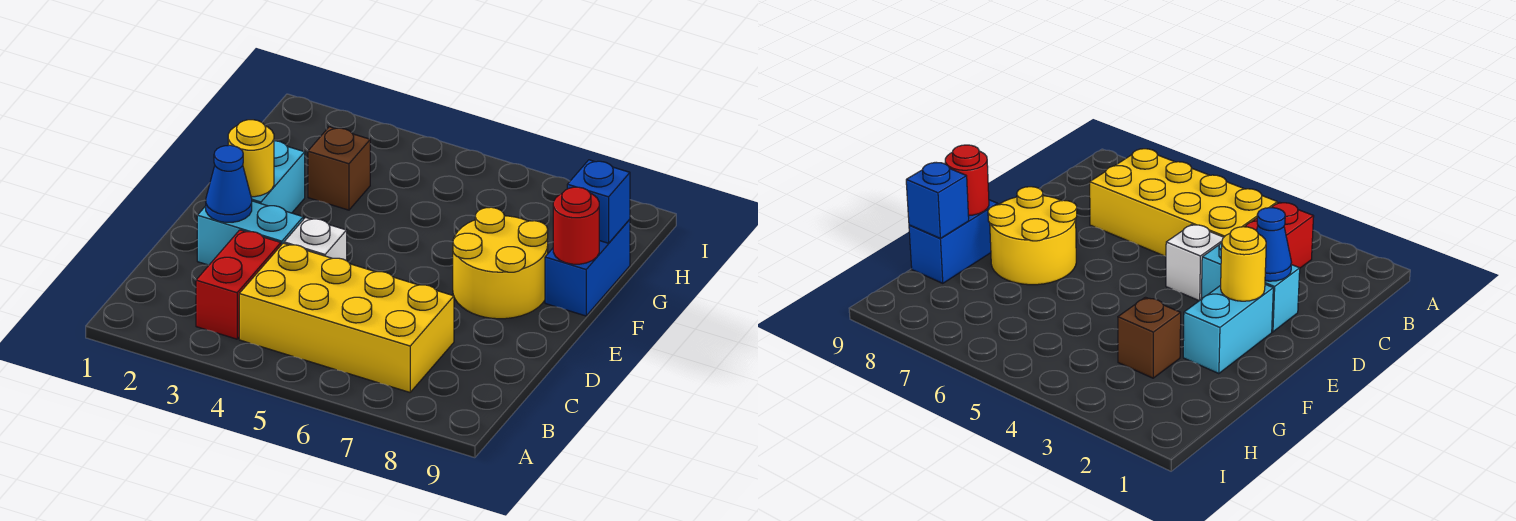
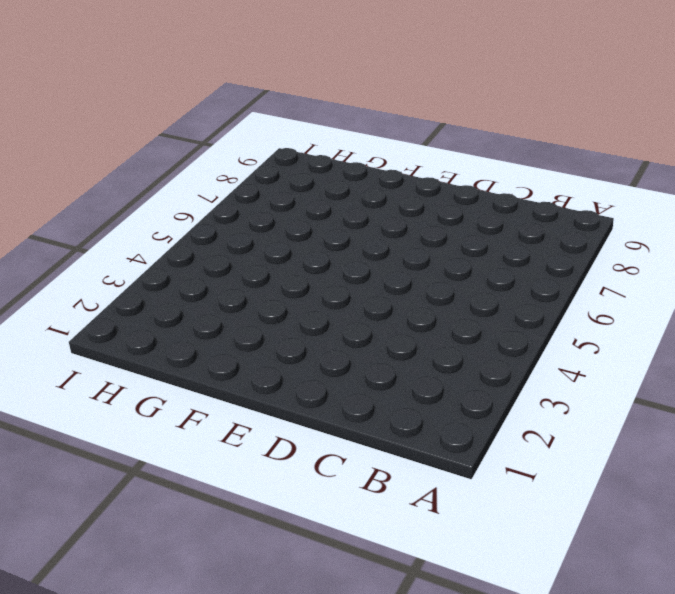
none -> red 1x2 brick [196,230,281,339]
none -> yellow 2x4 brick [239,243,454,392]
none -> cyan 1x2 brick [197,201,303,265]

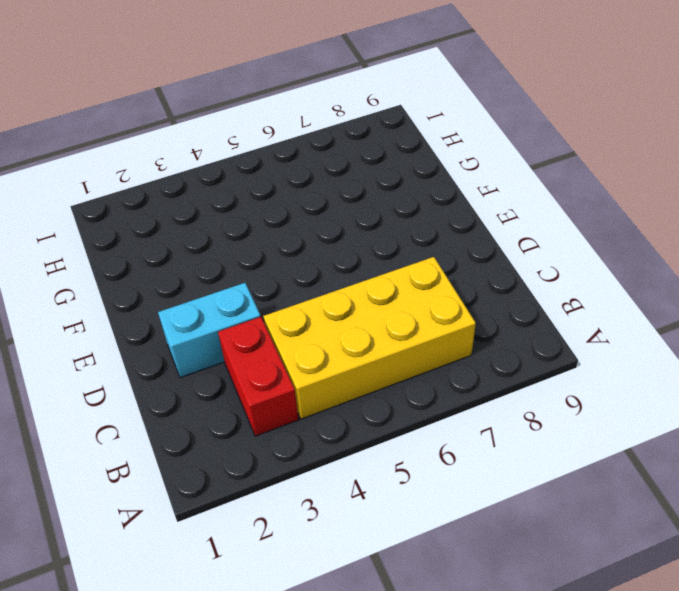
none -> white 1x1 brick [284,218,347,261]
none -> cyan 1x2 brick [251,141,305,213]
none -> yellow 2x2 round brick [453,207,548,319]

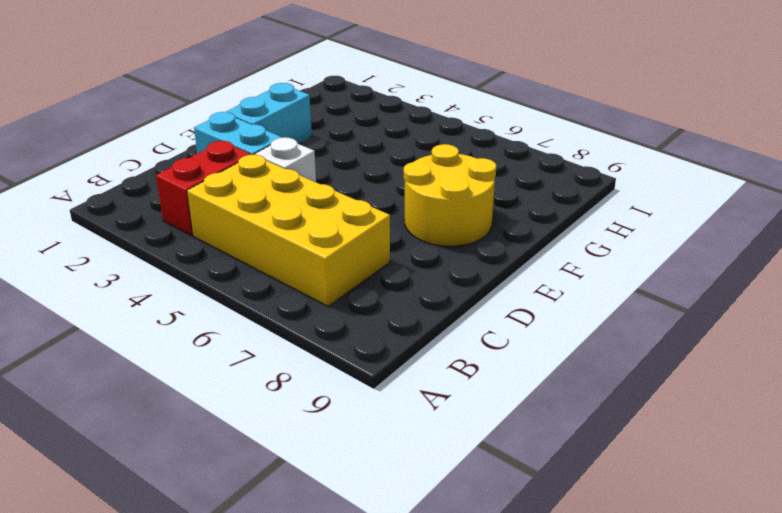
none -> blue 1x2 brick [545,219,630,316]
none -> brown 1x1 brick [308,127,370,210]
none -> blue 1x1 cone [206,145,252,222]

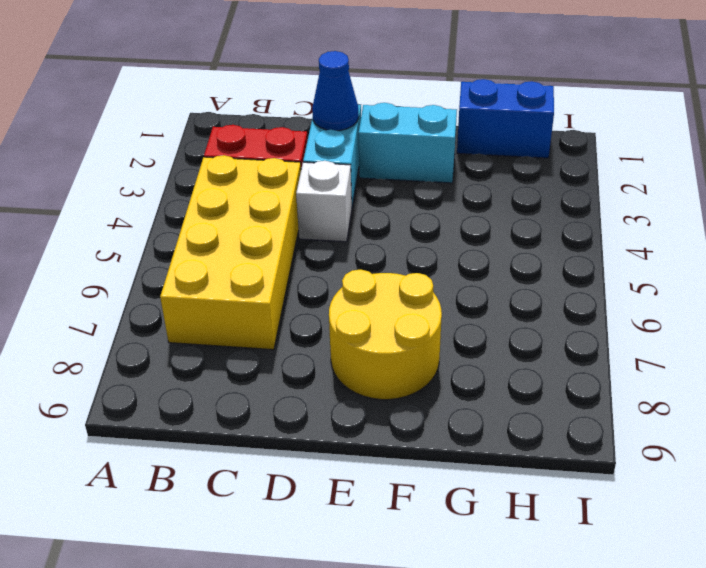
blue 1x2 brick [457,79,554,158] -> blue 1x2 brick moved to [545,219,630,316]
none -> brown 1x1 brick [308,127,370,210]
none -> yellow 1x1 round brick [228,120,274,197]
none -> red 1x1 round brick [553,187,599,264]

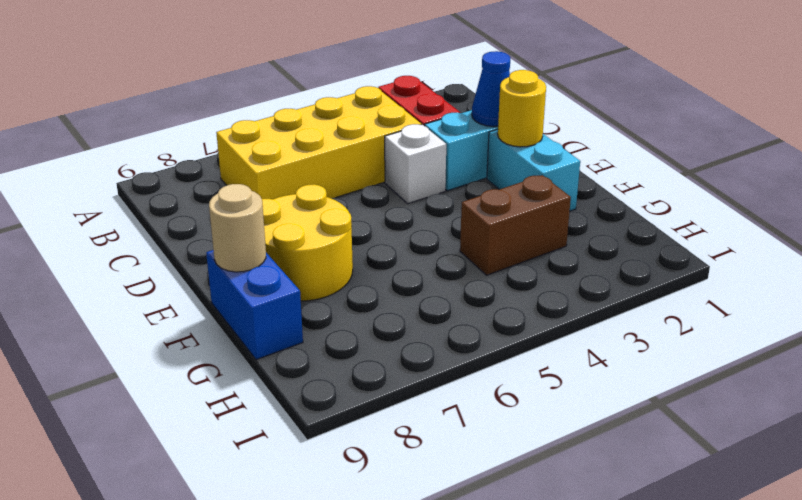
tan 1x1 round brick [209,184,266,272] -> red 1x1 round brick [553,187,599,264]
brown 1x2 brick [460,175,571,275] -> brown 1x1 brick [308,127,370,210]
none -> blue 1x1 brick [567,160,630,243]

